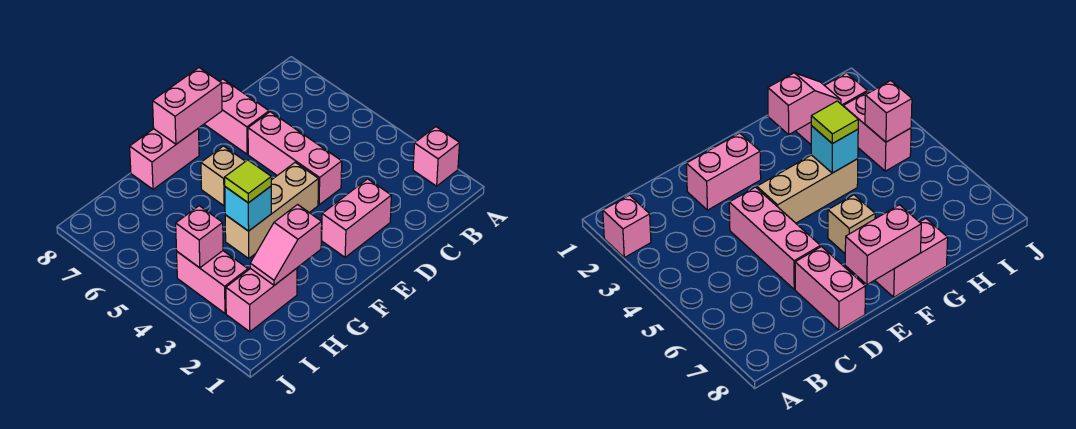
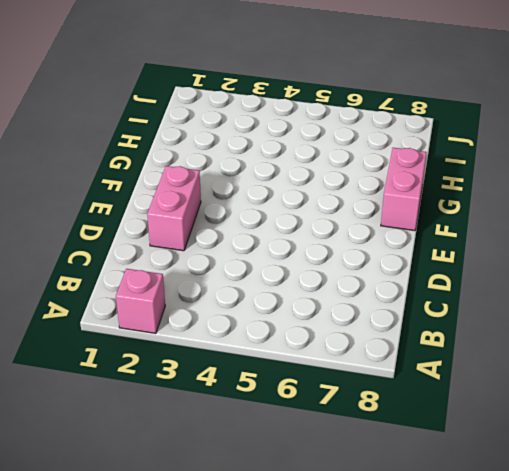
none -> pink 1x3 brick [248,112,342,205]
none -> pink 1x2 brick [204,79,269,154]
none -> tan 1x3 brick [225,162,319,258]

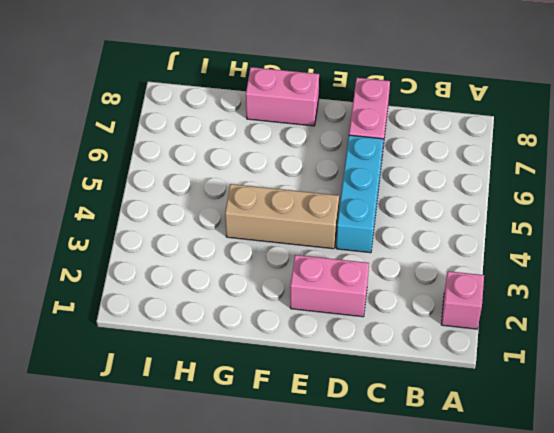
cyan 1x3 brick [336,135,384,253] -> pink 1x3 brick [248,112,342,205]
none -> tan 1x1 brick [201,146,245,206]
none -> pink 1x2 brick [226,268,297,332]
none -> pink 1x2 brick [177,251,248,313]

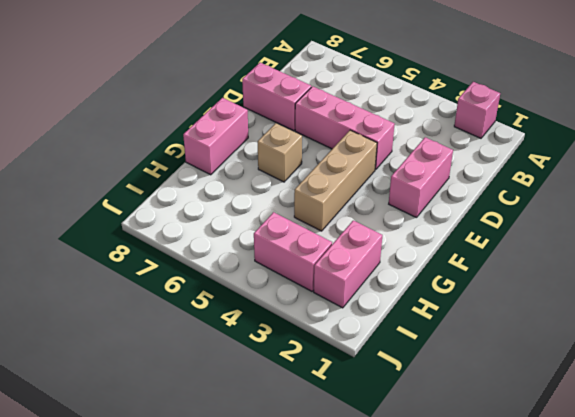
none -> pink 1x2 brick [153,68,222,144]
none -> pink 1x2 slope [250,205,322,285]
none -> cyan 1x1 brick [225,186,271,231]

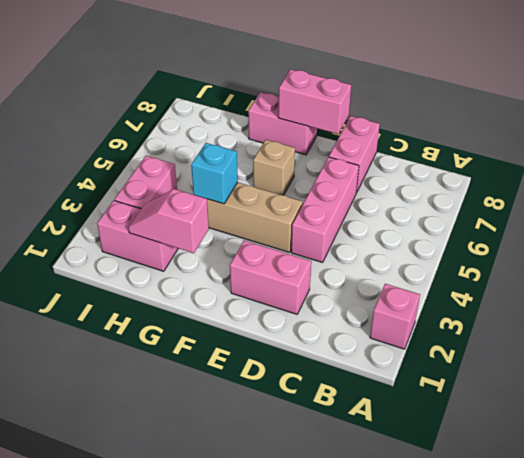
none -> pink 1x1 brick [176,206,223,268]
none -> lime 1x1 tile [225,160,271,203]

